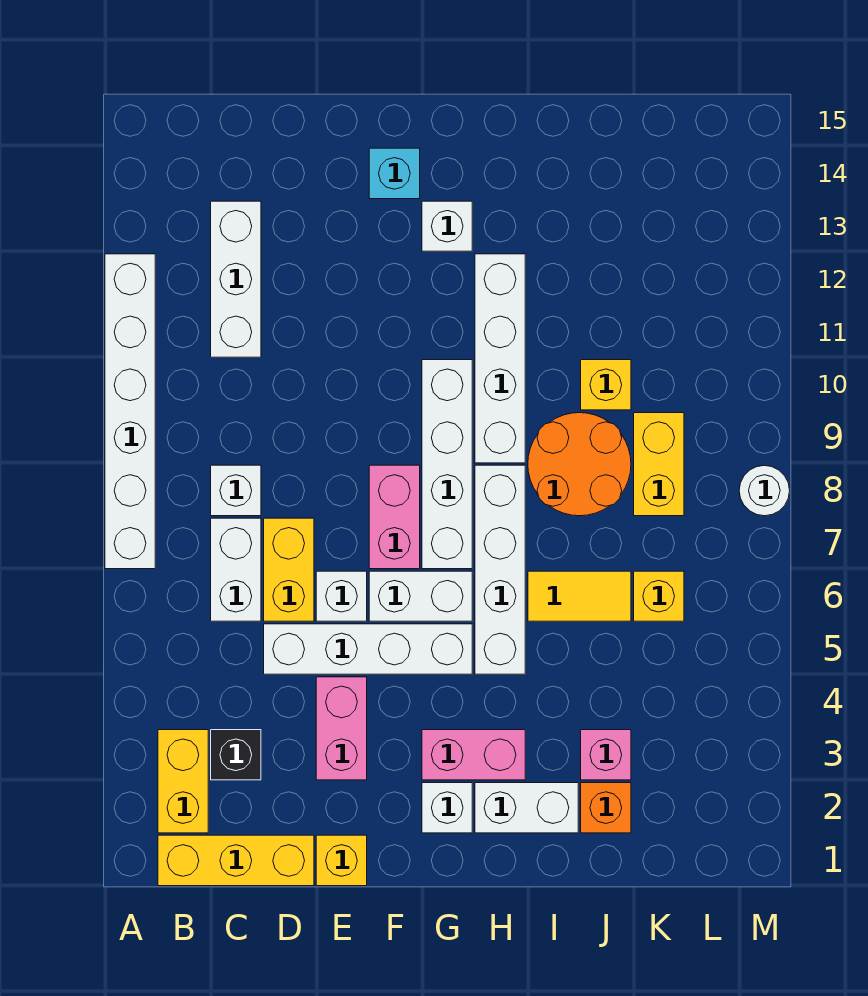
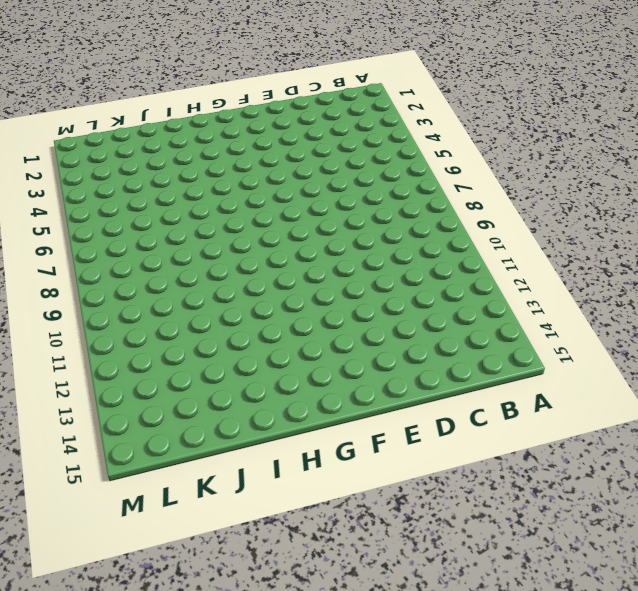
none -> white 1x6 brick [105,254,155,569]
none -> yellow 1x3 brick [158,835,314,886]
none -> yellow 1x2 brick [158,730,208,833]
none -> black 1x1 brick [211,730,261,780]

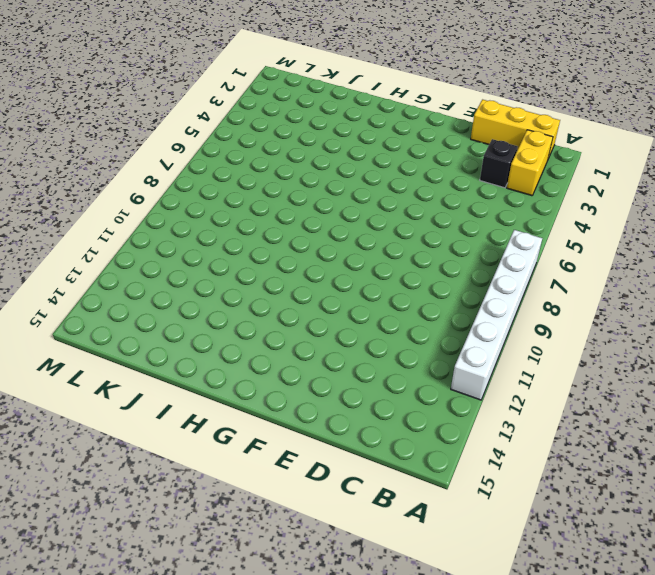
none -> white 1x2 brick [211,518,261,621]
none -> white 1x1 brick [211,465,261,516]
none -> white 1x3 brick [211,201,261,357]
none -> white 1x4 brick [264,624,472,674]

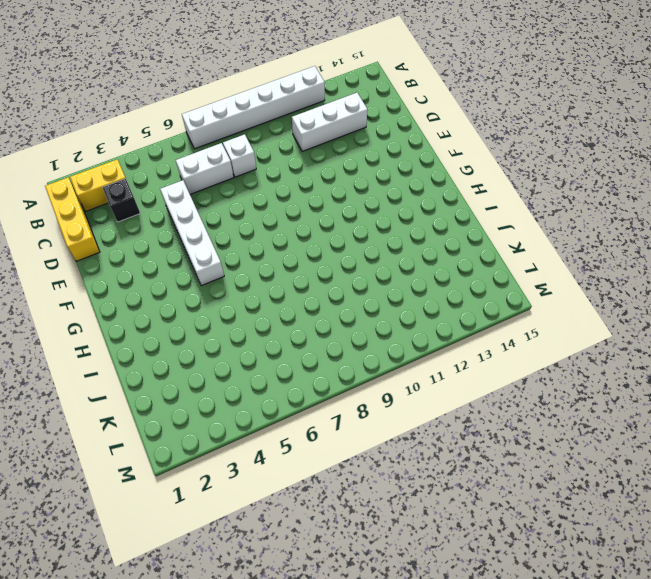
none -> yellow 1x2 brick [264,518,314,621]
none -> yellow 1x1 brick [316,835,367,886]
none -> pink 1x2 brick [316,677,367,780]
none -> white 1x1 brick [316,571,367,621]

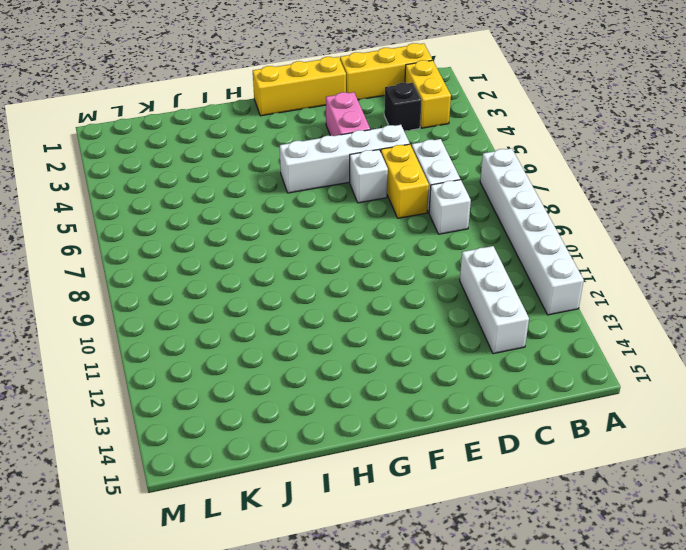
yellow 1x3 brick [253,57,346,116] -> yellow 1x1 brick [316,835,367,886]
none -> white 1x2 brick [369,571,472,621]
none -> pink 1x2 brick [369,465,420,569]
none -> cyan 1x1 brick [369,148,420,199]
none -> white 1x1 brick [422,783,472,833]

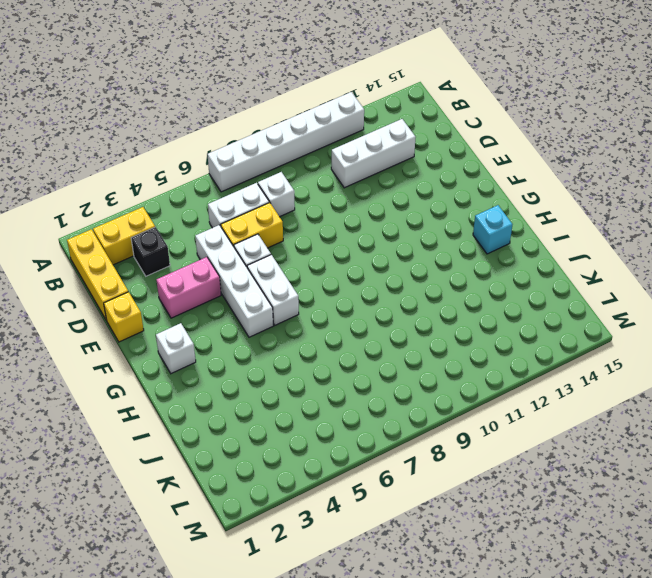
cyan 1x1 brick [473,205,512,254] -> cyan 1x1 brick moved to [369,148,420,199]
none -> pink 1x2 brick [369,465,420,569]
none -> pink 1x2 brick [422,730,525,780]
none -> white 1x4 brick [422,360,472,569]
none -> white 1x1 brick [422,201,472,251]

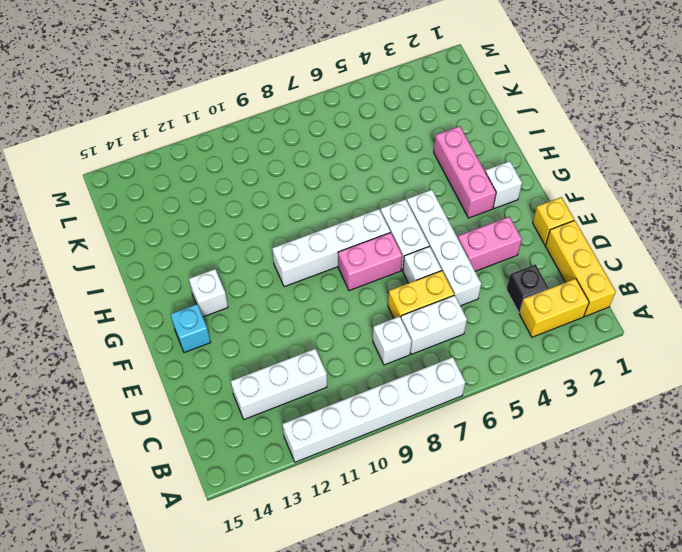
pink 1x3 brick [434,126,496,218] -> pink 1x2 brick [422,730,525,780]
none -> white 1x2 brick [475,783,578,833]
none -> white 1x4 brick [475,465,525,674]
none -> white 1x4 brick [475,254,525,463]
none -> yellow 1x2 tile [528,571,631,621]

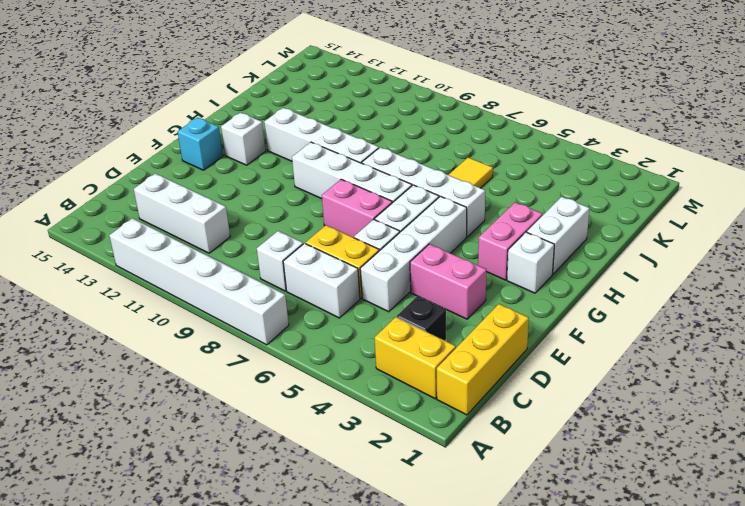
none -> yellow 1x1 brick [316,835,367,886]
none -> orange 2x2 round brick [528,413,631,516]
none -> orange 1x1 brick [581,783,631,833]
none -> pink 1x1 brick [581,730,631,780]

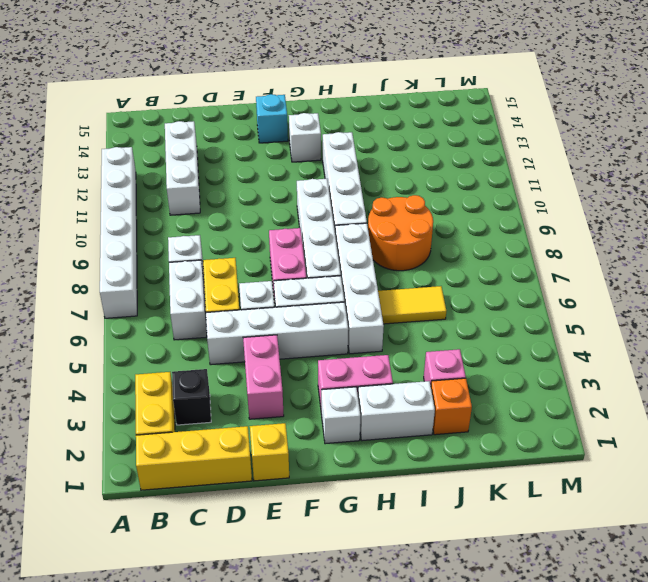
none -> yellow 1x1 brick [581,360,631,410]
none -> yellow 1x1 brick [634,571,684,621]
none -> yellow 1x2 brick [634,413,684,516]
none -> white 1x1 round brick [739,466,790,516]

